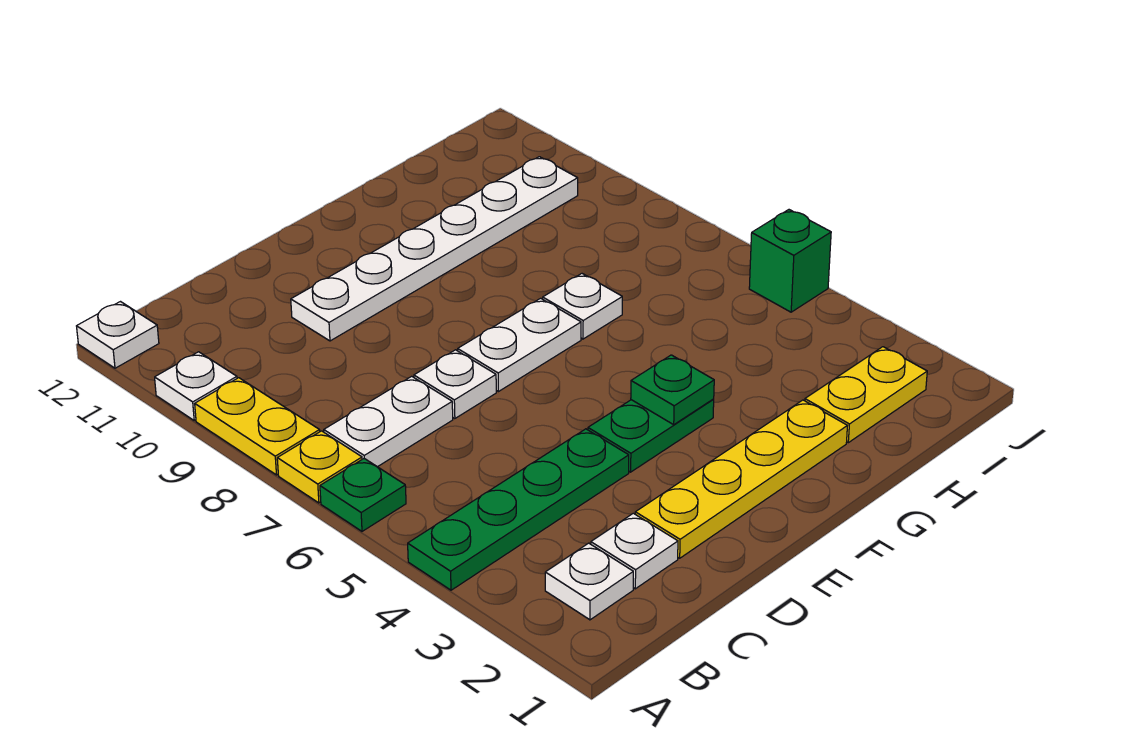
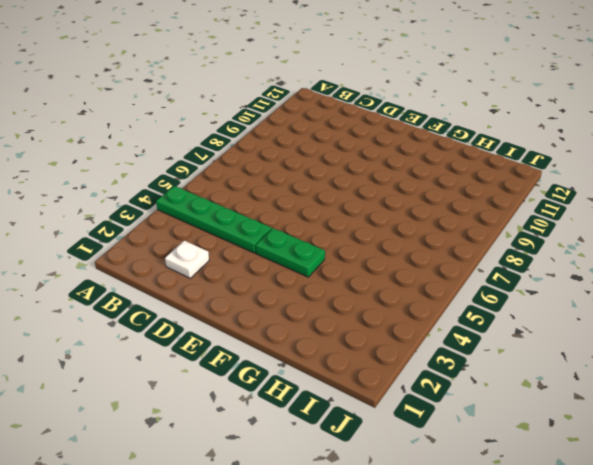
none -> green 1x1 plate [320,459,406,531]
none -> yellow 1x1 plate [277,431,362,503]
none -> yellow 1x2 plate [195,378,320,475]

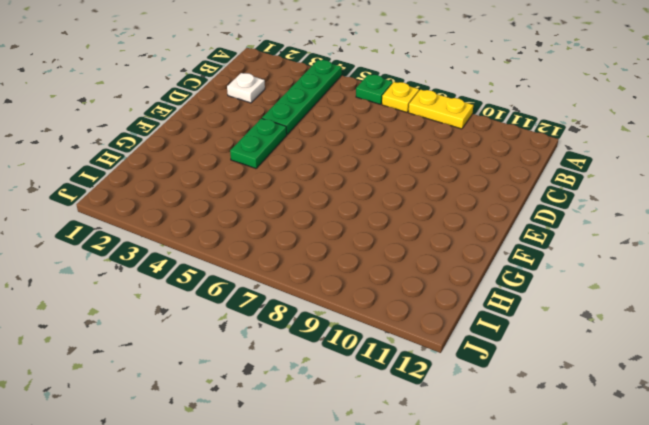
none -> white 1x1 plate [155,352,237,420]
none -> white 1x1 plate [77,302,159,368]
none -> white 1x1 plate [545,543,633,620]

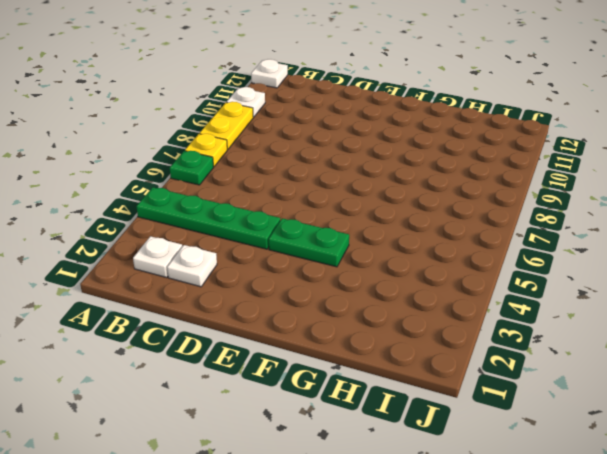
none -> white 1x2 plate [324,376,453,467]
none -> yellow 1x4 plate [635,400,847,558]
none -> white 1x1 plate [414,350,496,419]

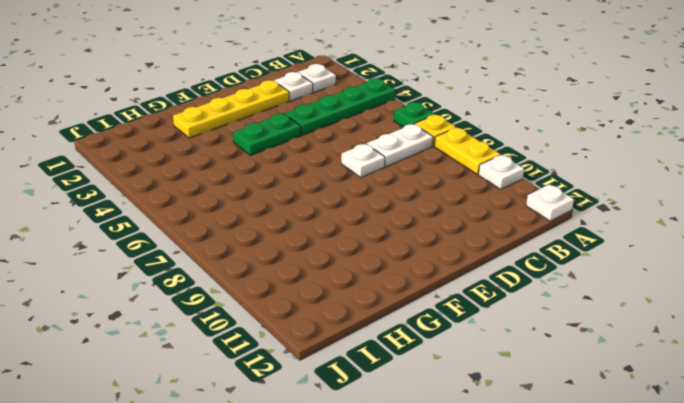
none -> white 1x6 plate [291,157,578,341]
none -> white 1x2 plate [458,298,581,392]
none -> white 1x1 plate [543,274,622,339]

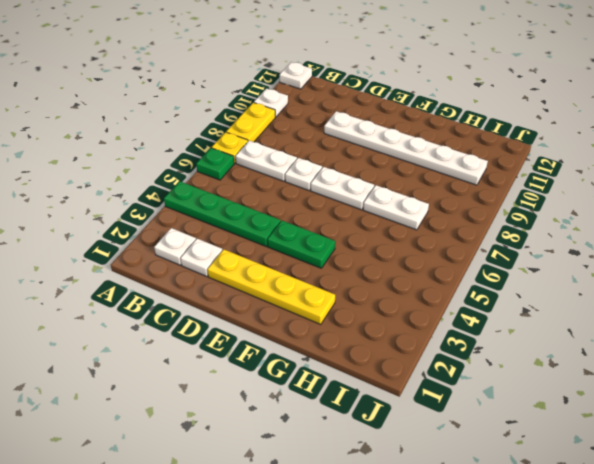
white 1x2 plate [363,185,429,230] -> white 1x1 plate [543,274,622,339]
none -> yellow 1x2 plate [805,347,927,443]
none -> green 1x1 brick [749,210,831,312]
none -> green 1x1 plate [631,355,714,425]

